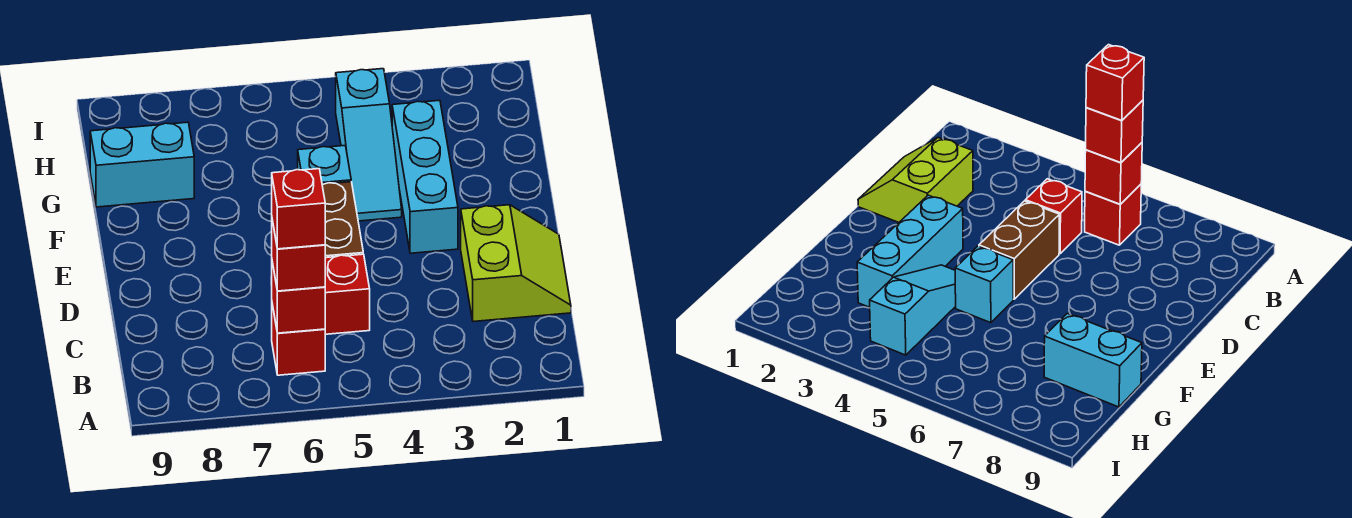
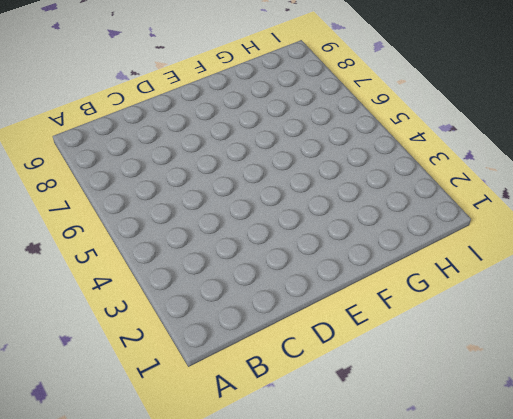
none -> red 1x1 brick [272,304,325,375]
none -> lime 2x2 slope [461,205,571,322]

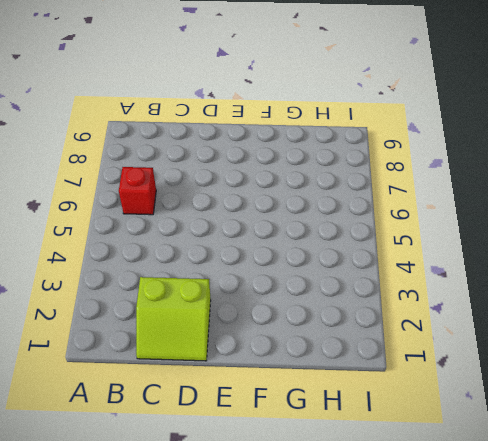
none -> red 1x1 brick [325,254,370,334]
none -> brown 1x2 brick [322,182,363,258]

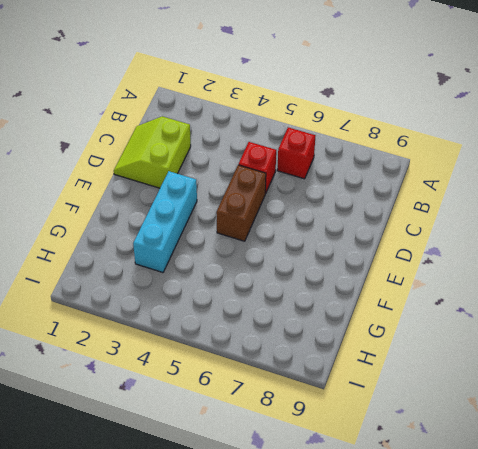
none -> cyan 1x3 slope [336,69,402,221]
none -> cyan 1x1 brick [298,146,351,184]

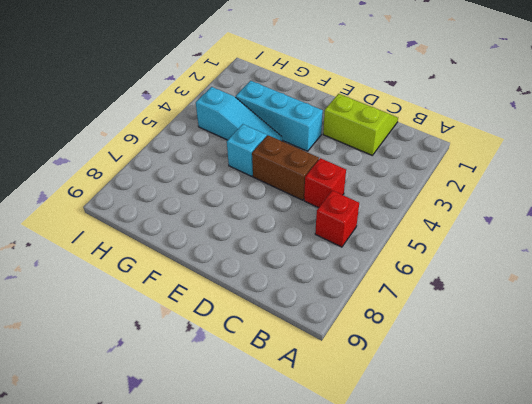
none -> cyan 1x2 brick [90,122,194,207]
none -> red 1x1 brick [271,262,325,333]

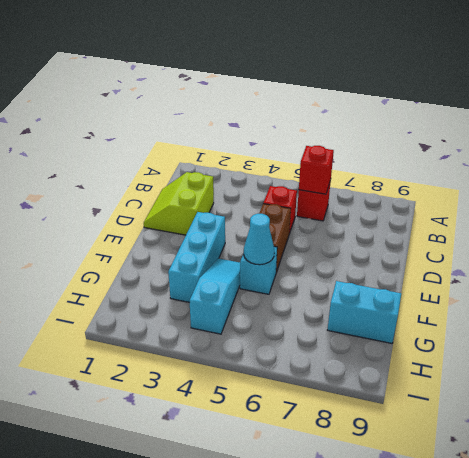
cyan 1x1 cone [244,214,274,265] -> none
none -> red 1x1 brick [272,220,325,291]
none -> red 1x1 brick [272,169,325,249]

